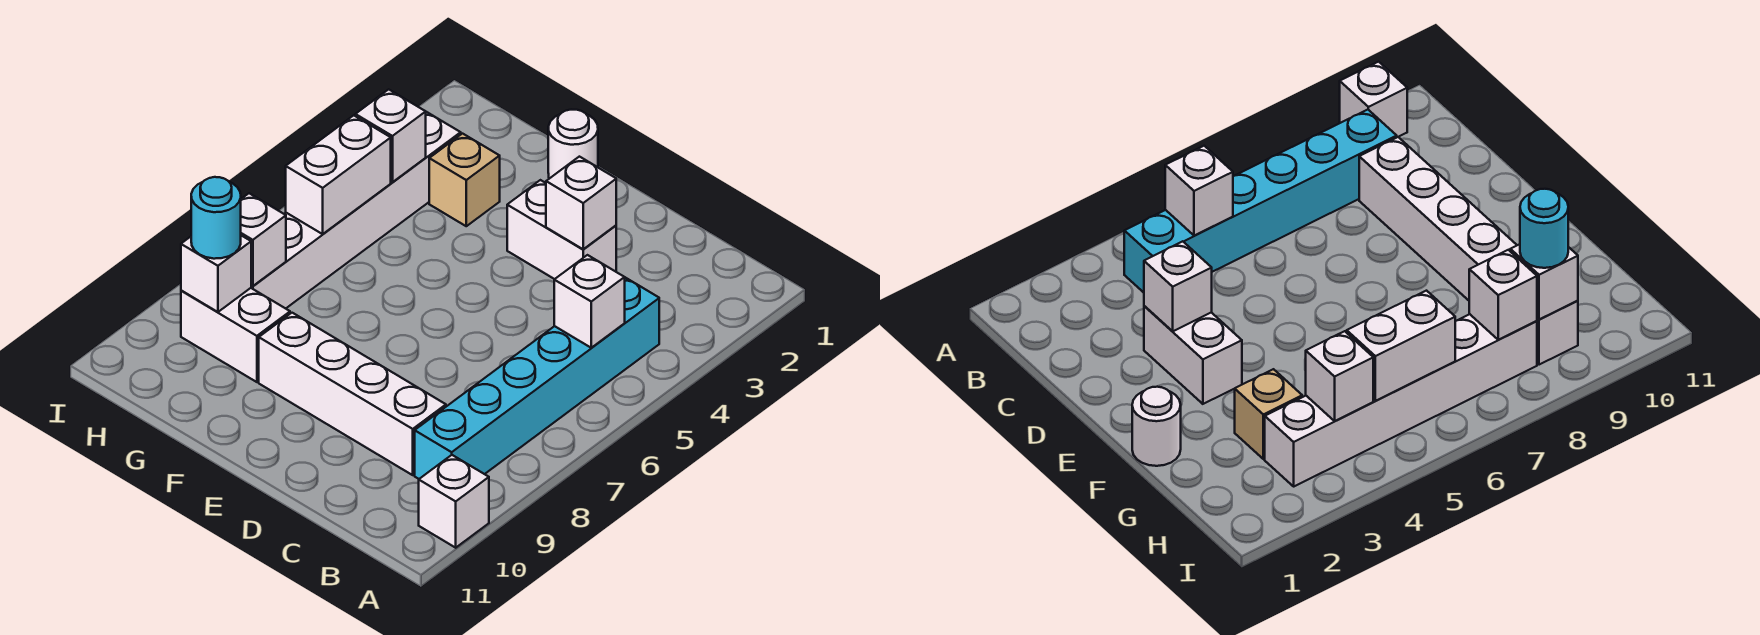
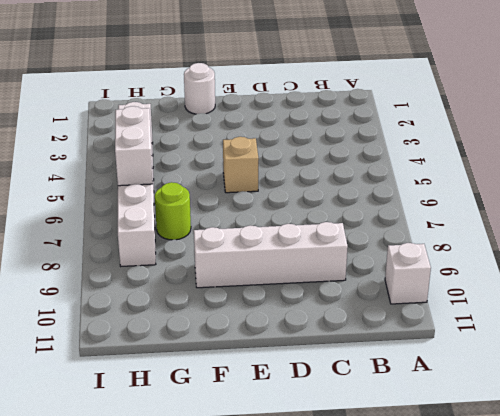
tan 1x1 brick [223,137,259,193] -> tan 1x1 brick moved to [429,134,500,226]
lime 1x1 round brick [155,182,191,240] -> none
none -> cyan 1x6 brick [415,278,659,479]
none -> white 1x2 brick [507,180,616,279]
none -> white 1x2 brick [181,288,290,382]

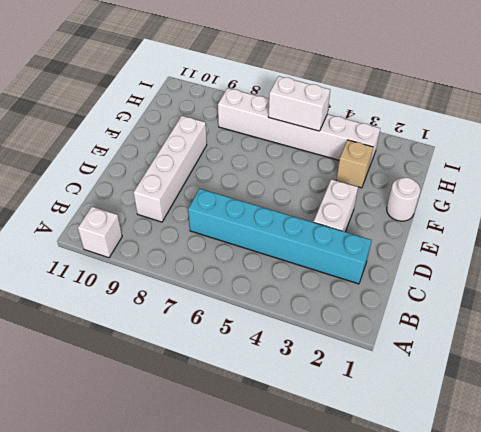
cyan 1x6 brick [188,189,372,284] -> cyan 1x6 brick moved to [415,278,659,479]
none -> white 1x2 brick [181,288,290,382]
none -> white 1x1 brick [554,255,625,348]
none -> white 1x1 brick [546,157,616,249]

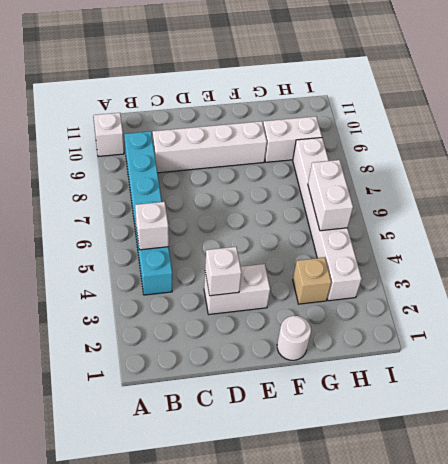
none -> white 1x1 brick [355,89,426,182]
none -> white 1x1 brick [241,193,286,286]
none -> white 1x1 brick [181,235,251,312]

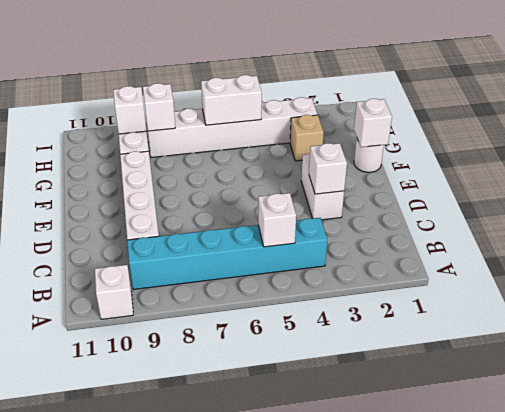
white 1x1 brick [354,99,392,147] -> white 1x1 brick moved to [355,89,426,182]
none -> cyan 1x1 round brick [191,177,241,259]

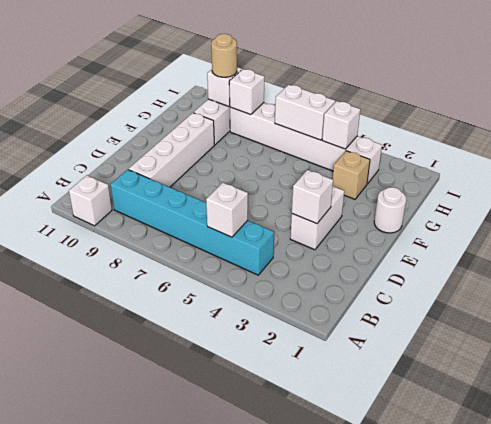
tan 1x1 round brick [211,34,237,77] -> cyan 1x1 round brick [191,177,241,259]

